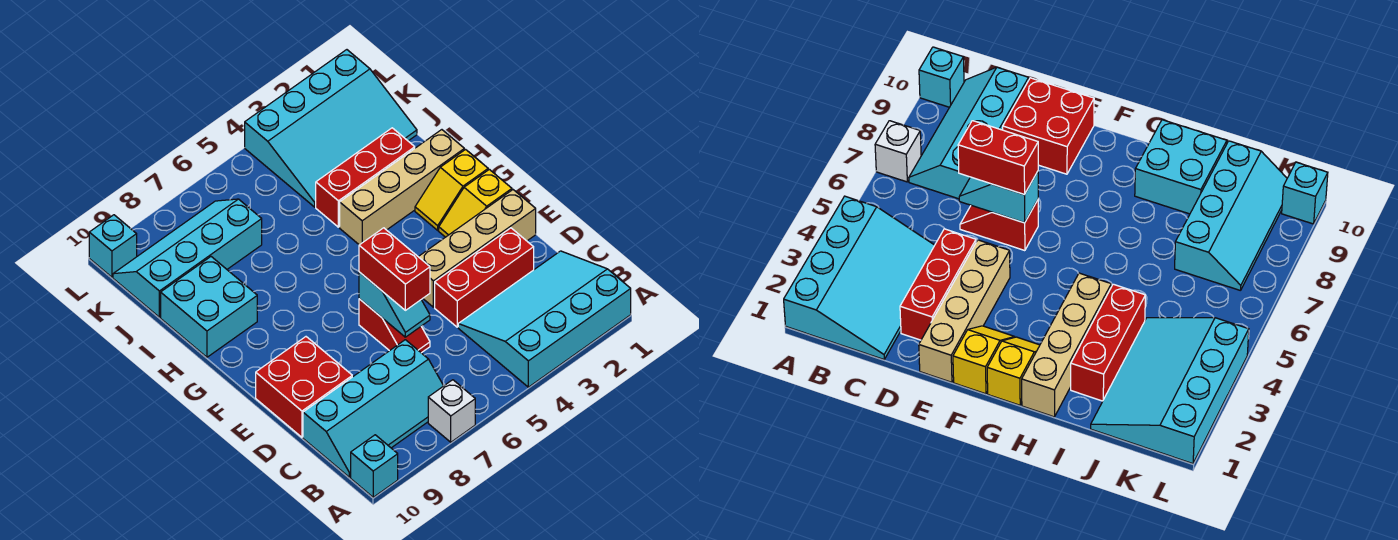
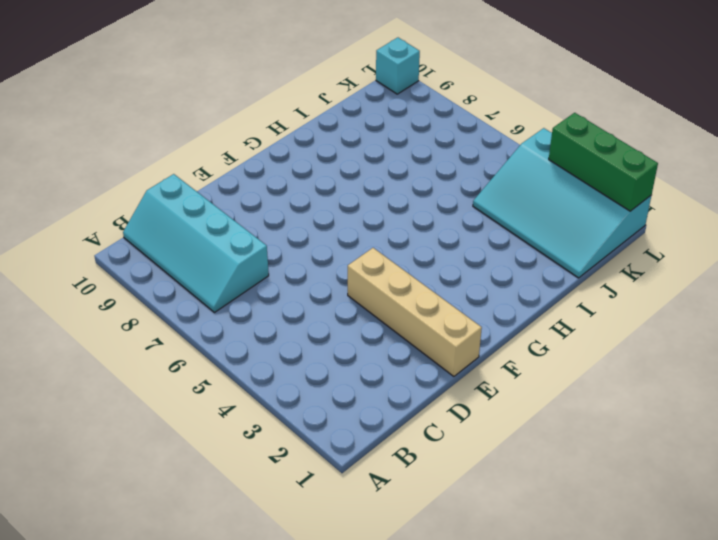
green 1x3 brick [549,113,658,211] -> none
none -> cyan 3x4 slope [458,251,631,387]
none -> white 1x1 brick [428,380,475,442]
none -> cyan 1x1 brick [351,435,398,497]

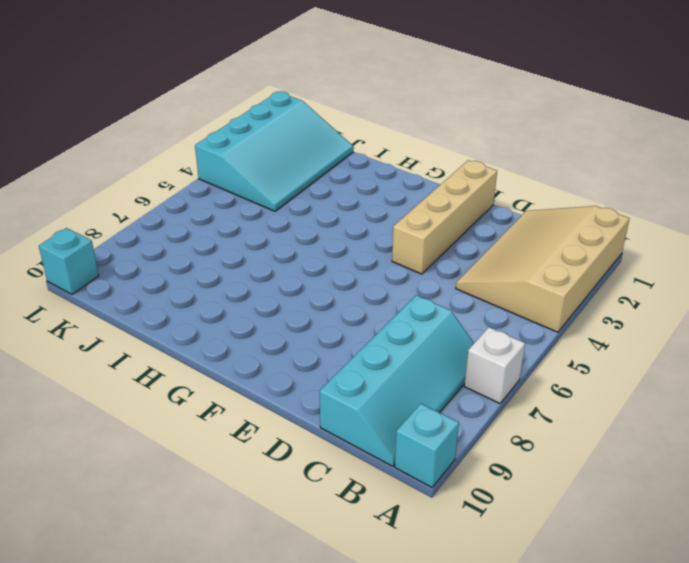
tan 3x4 slope [456,206,630,332] -> cyan 3x4 slope [458,251,631,387]
none -> red 1x3 brick [435,228,534,327]
none -> red 1x2 slope [359,299,430,353]
none -> red 2x2 brick [256,337,352,437]

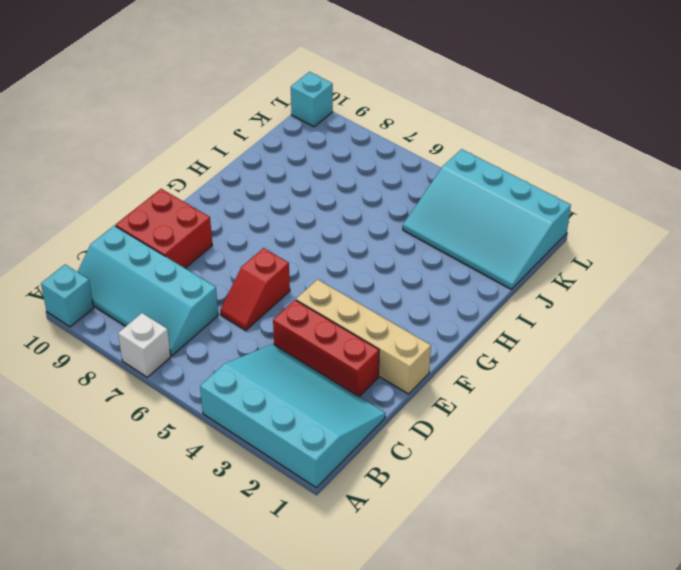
none -> yellow 1x2 slope [439,169,512,237]
none -> yellow 1x2 slope [415,150,488,230]
none -> tan 1x4 brick [340,130,464,245]

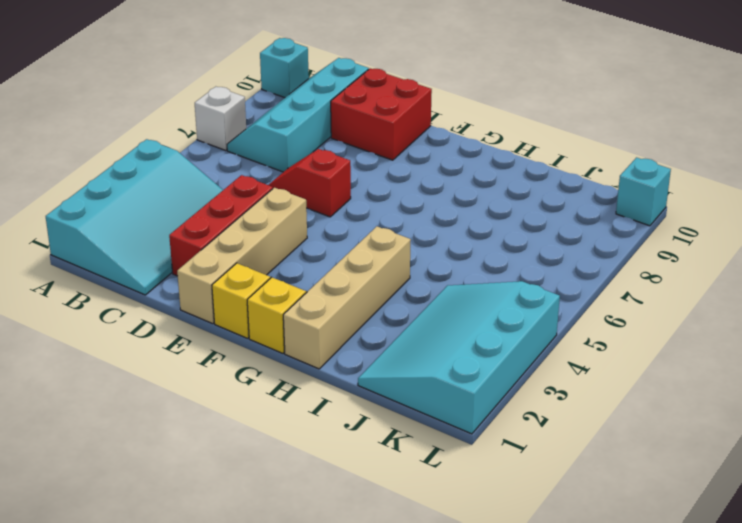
none -> cyan 2x2 brick [161,257,257,357]
none -> red 1x3 brick [316,128,415,227]
none -> cyan 2x4 slope [113,199,262,317]

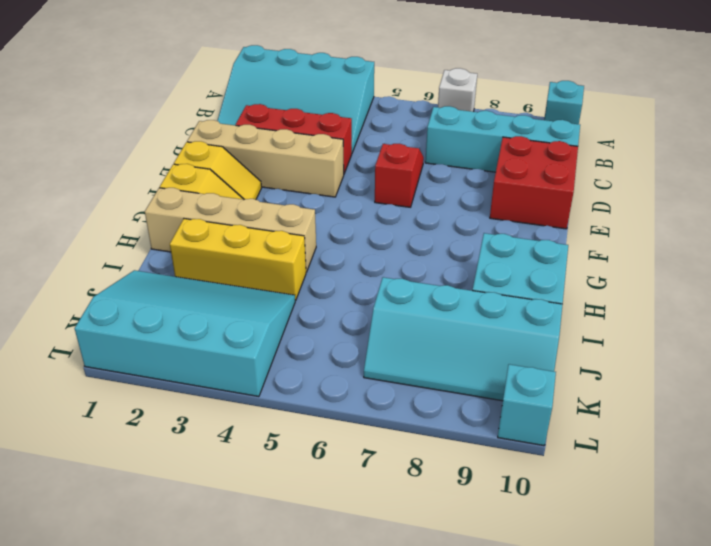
yellow 1x3 brick [170,219,306,300] -> red 1x3 brick [316,128,415,227]
none -> cyan 1x2 slope [359,272,430,337]
none -> red 1x2 brick [359,228,430,310]

